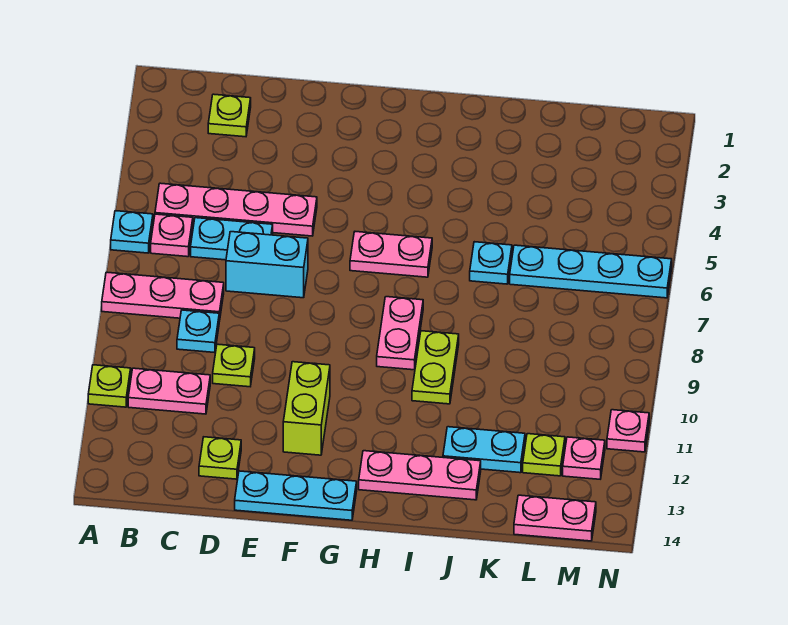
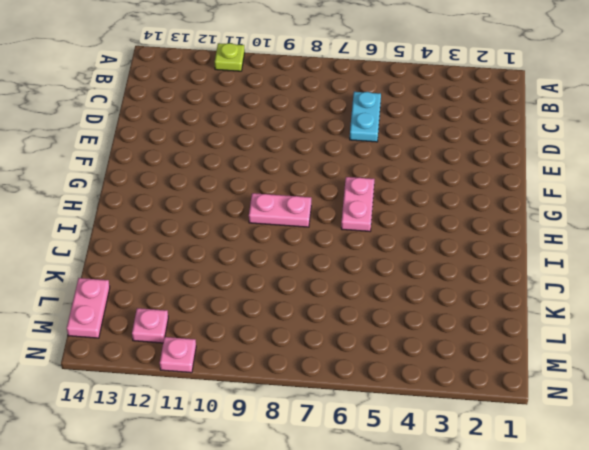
none -> cyan 1x1 plate [111,211,153,253]
none -> pink 1x3 plate [102,272,224,321]
none -> pink 1x4 plate [155,183,317,236]

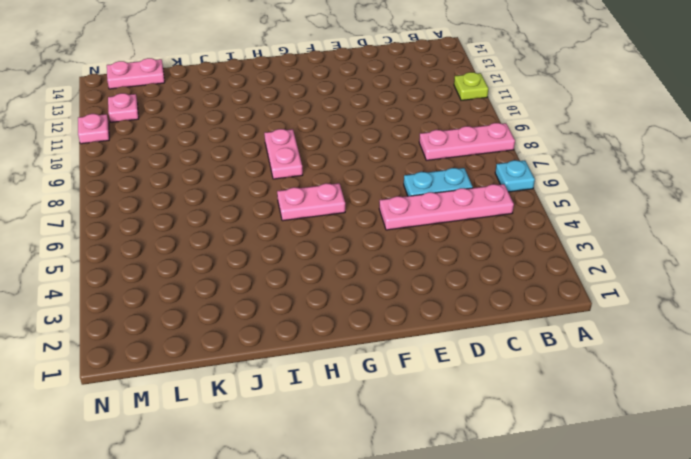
none -> pink 1x1 plate [151,214,193,257]
none -> pink 1x2 plate [128,368,210,414]
none -> lime 1x1 plate [208,94,251,137]

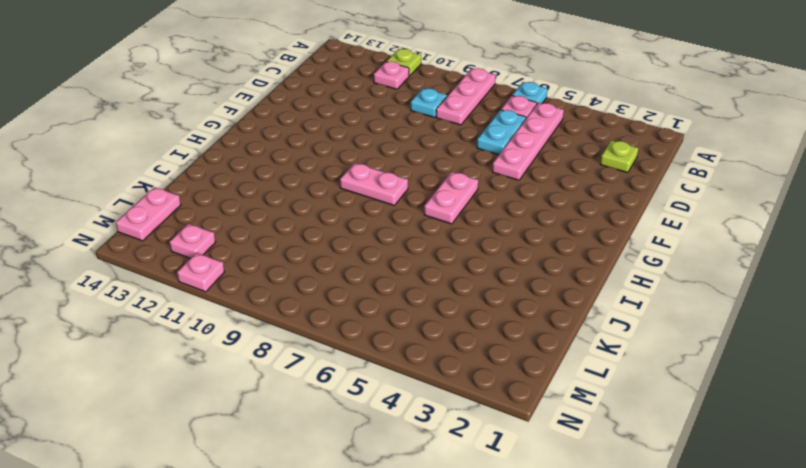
pink 1x1 plate [374,61,409,89] -> pink 1x2 plate [128,368,210,414]
none -> cyan 1x2 brick [226,232,308,298]
none -> lime 1x1 plate [213,344,255,387]
none -> lime 1x1 plate [199,437,241,479]

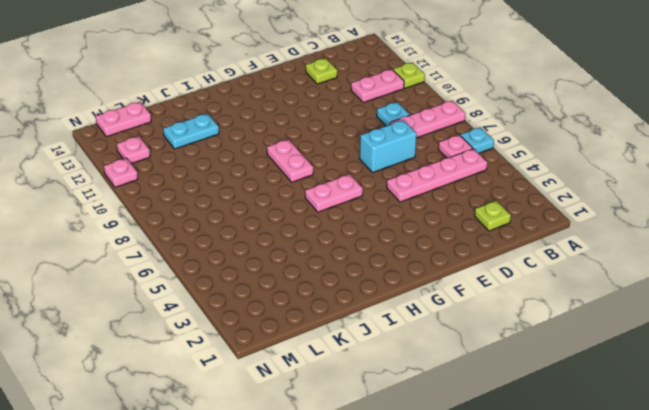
none -> cyan 1x2 plate [191,218,273,260]
none -> lime 1x1 plate [213,344,255,387]
none -> cyan 1x3 plate [235,471,357,520]

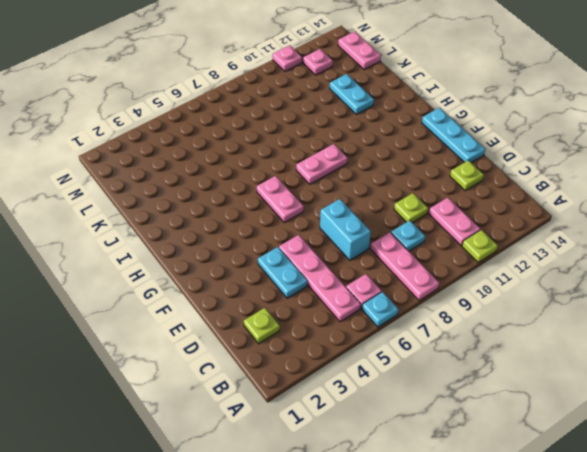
cyan 1x2 plate [258,247,308,298] -> cyan 1x2 plate moved to [191,218,273,260]
none -> lime 1x2 brick [283,362,330,455]
none -> pink 1x3 plate [359,451,481,500]
none -> lime 1x2 plate [412,331,459,404]

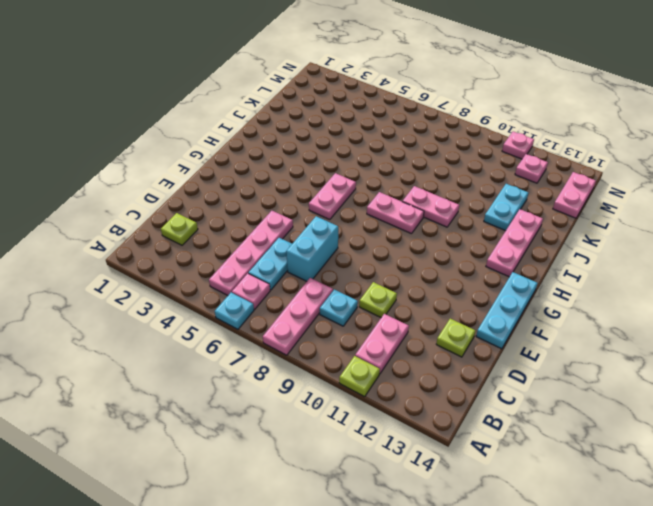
pink 1x2 plate [403,186,459,227] -> lime 1x2 plate [412,331,459,404]
none -> lime 1x2 brick [283,362,330,455]
none -> cyan 1x1 plate [470,242,512,284]
none -> cyan 1x4 plate [510,245,672,298]

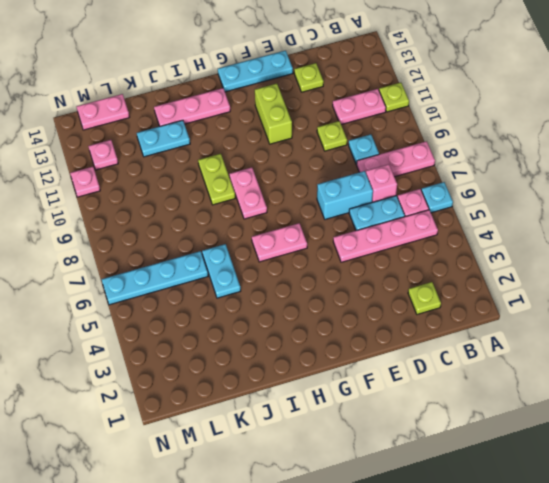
pink 1x1 brick [366,164,397,202] -> none
cyan 1x2 plate [202,244,241,298] -> cyan 1x1 plate [470,242,512,284]
none -> lime 1x1 plate [523,434,565,476]

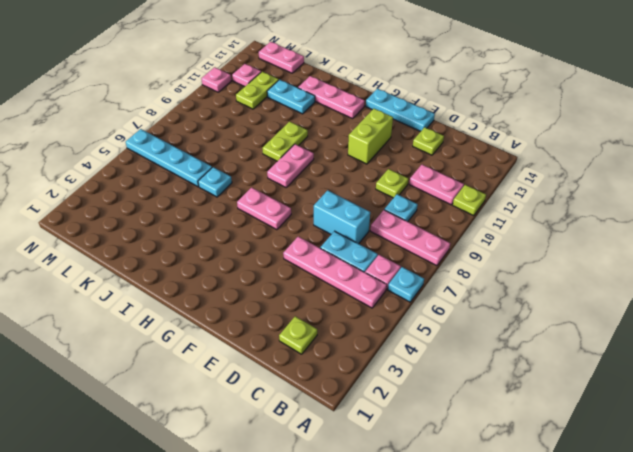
lime 1x2 plate [236,72,279,109] -> lime 1x1 plate [523,434,565,476]

